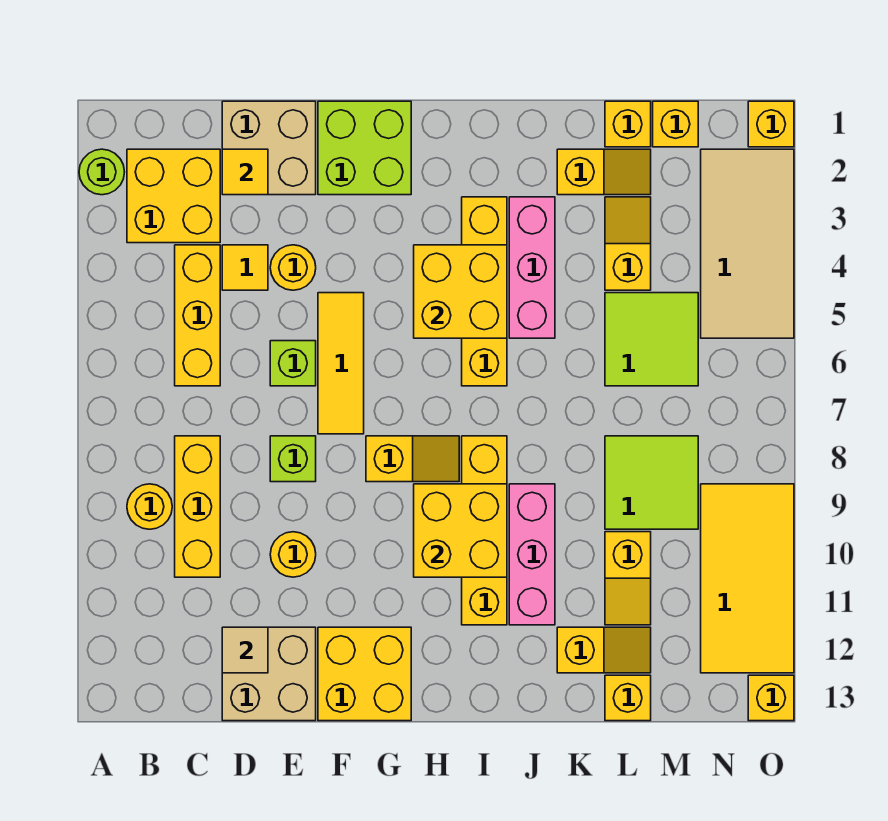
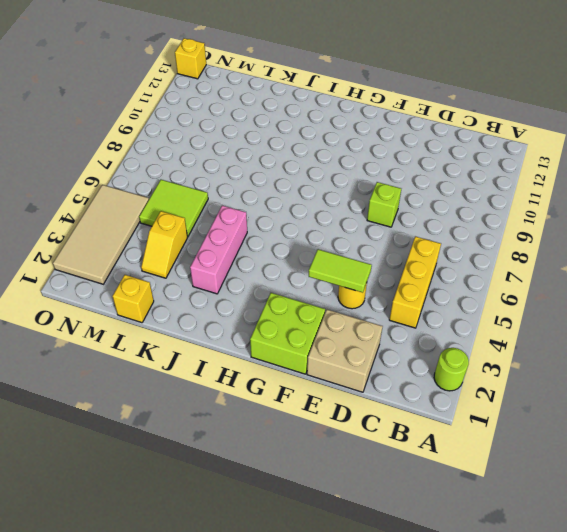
lime 1x2 tile [309,249,372,293] -> none
none -> yellow 2x2 brick [127,149,220,243]
none -> yellow 1x1 round brick [127,484,172,529]
none -> yellow 1x3 brick [175,436,220,577]
none -> yellow 1x1 tile [222,245,268,290]

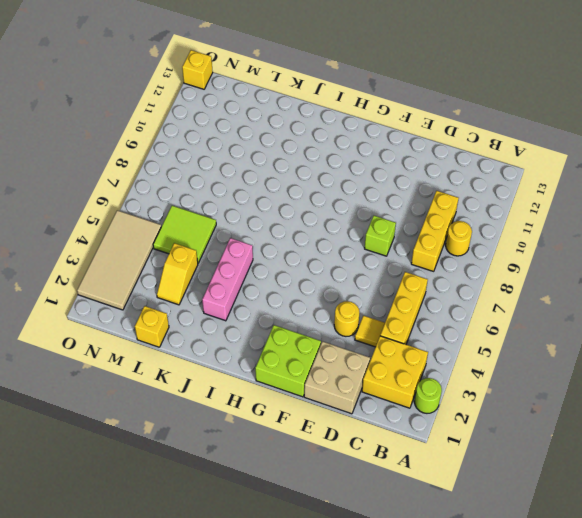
none -> tan 2x2 brick [222,627,316,721]
none -> lime 1x1 brick [270,341,316,386]
none -> yellow 1x1 round brick [270,532,316,577]
none -> yellow 1x3 tile [318,293,364,434]

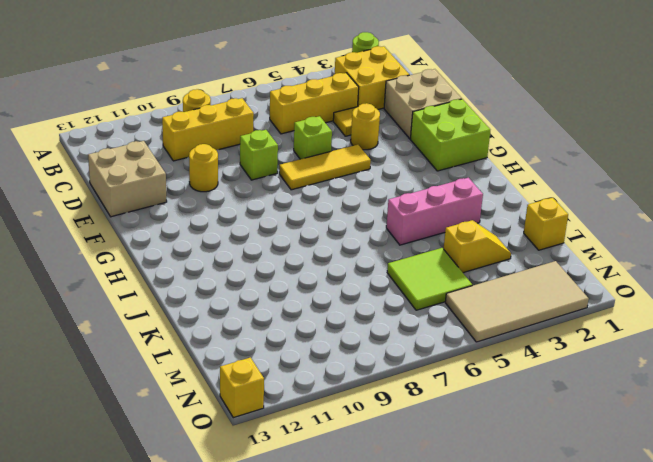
none -> yellow 2x2 brick [318,627,411,721]
none -> yellow 1x2 slope [366,436,459,482]
none -> yellow 1x4 brick [462,197,507,386]
none -> yellow 1x4 brick [462,436,507,625]

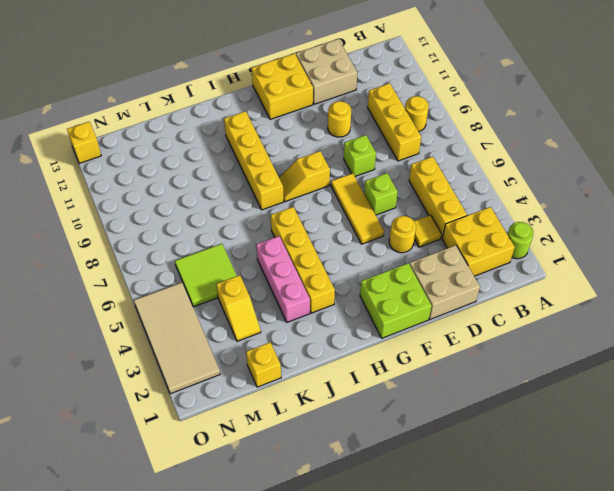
none -> pink 1x3 brick [509,484,555,625]
none -> yellow 1x2 slope [557,149,651,195]
none -> yellow 1x2 slope [557,627,651,673]
none -> lime 2x2 tile [605,436,698,529]

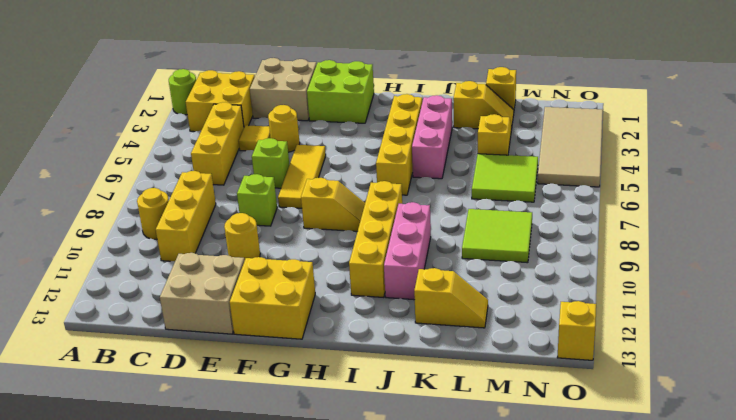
none -> yellow 1x2 slope [605,532,651,625]
none -> yellow 1x1 brick [605,675,651,721]
none -> yellow 1x1 brick [653,101,698,147]
none -> yellow 2x4 tile [701,484,794,673]

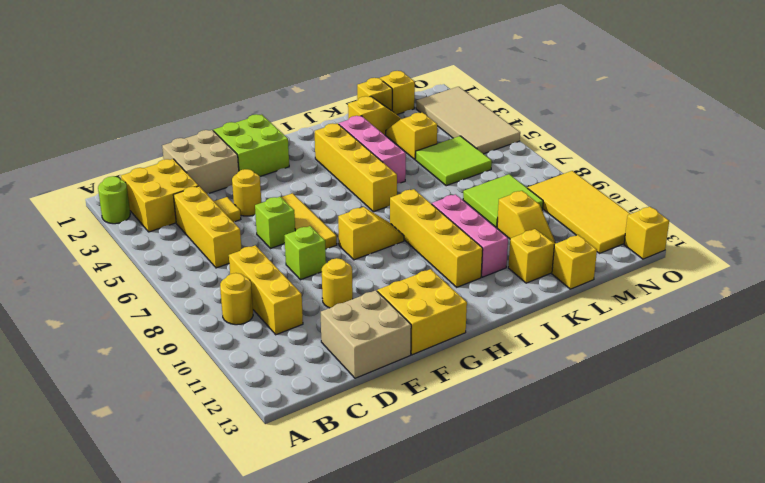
none -> yellow 1x1 brick [748,101,794,147]
none -> yellow 1x1 tile [222,149,268,195]
none -> tan 1x1 tile [222,627,268,673]
none -> yellow 2x2 brick [414,245,507,338]

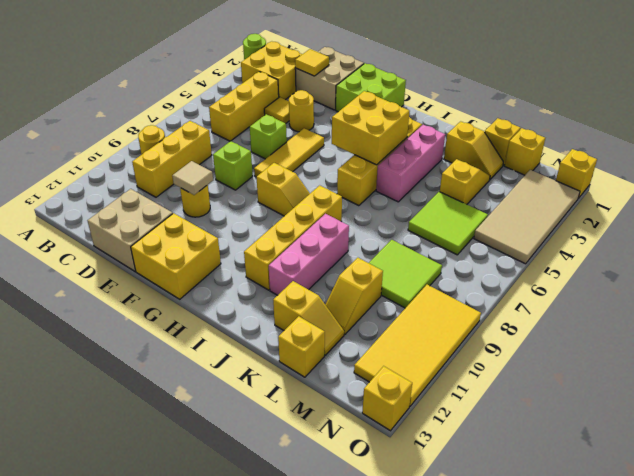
tan 1x1 tile [172,161,213,195] -> tan 1x1 tile moved to [222,627,268,673]
none -> yellow 2x2 brick [414,484,507,577]

